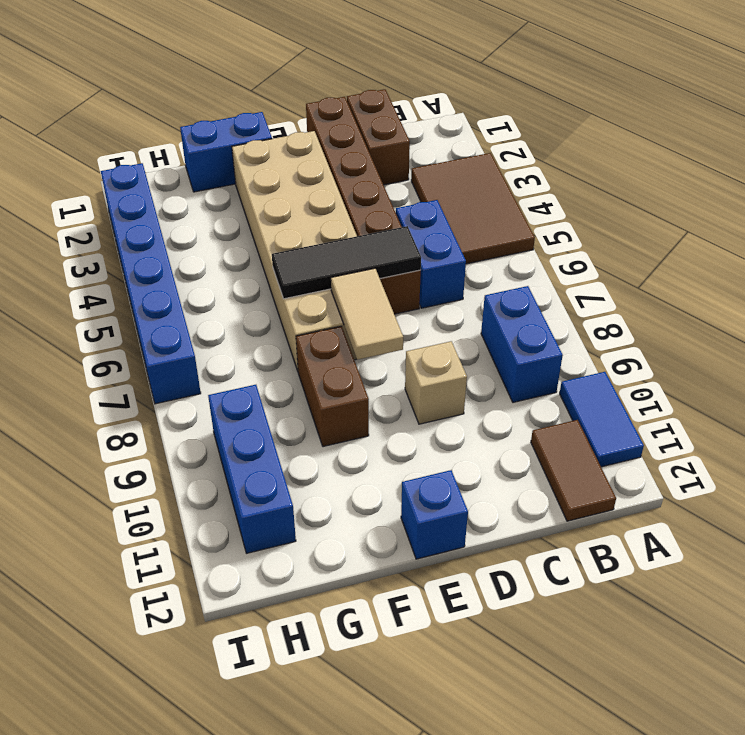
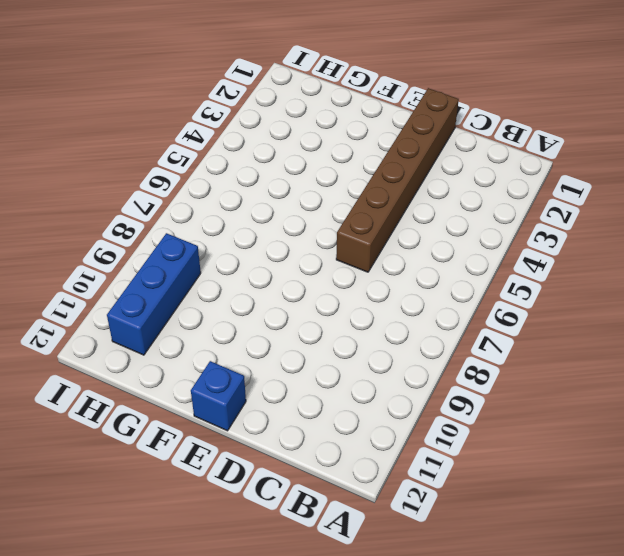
none -> brown 2x3 tile [411,153,535,264]
none -> blue 1x2 tile [560,372,644,467]
none -> blue 1x2 brick [481,286,563,402]

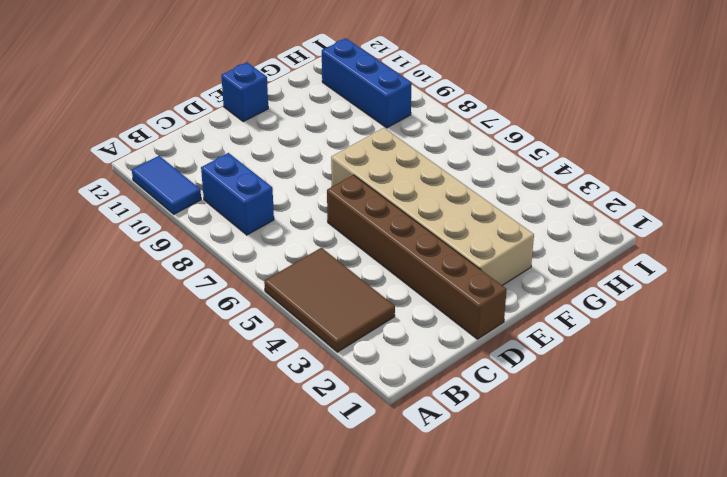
none -> brown 1x2 tile [531,420,616,521]
none -> brown 1x2 brick [347,89,410,185]
none -> blue 1x2 brick [396,200,466,308]

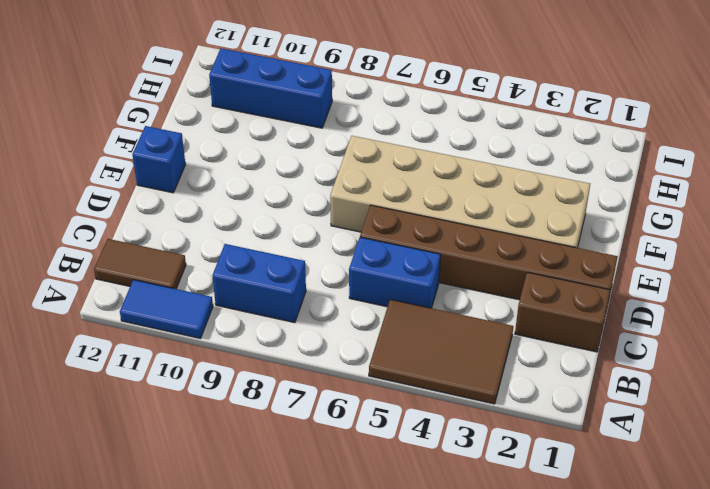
none -> tan 1x1 brick [405,341,467,424]
none -> blue 1x2 brick [180,112,272,192]
none -> brown 1x2 brick [296,326,369,447]

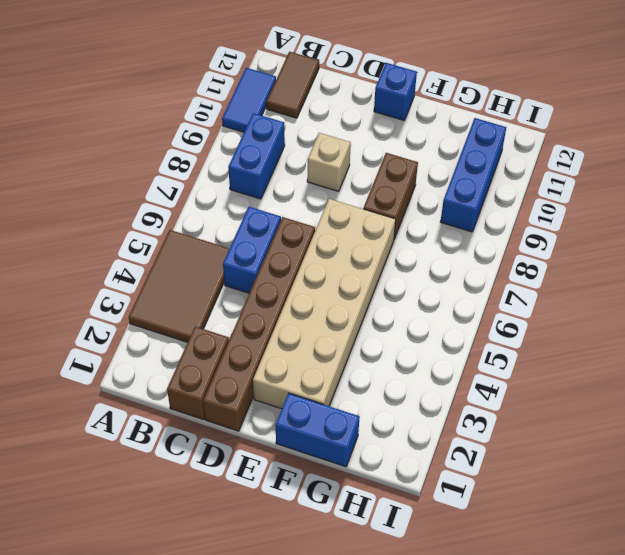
none -> blue 1x6 brick [101,163,201,404]
none -> black 1x3 tile [272,226,421,299]
none -> tan 1x2 tile [331,268,403,360]

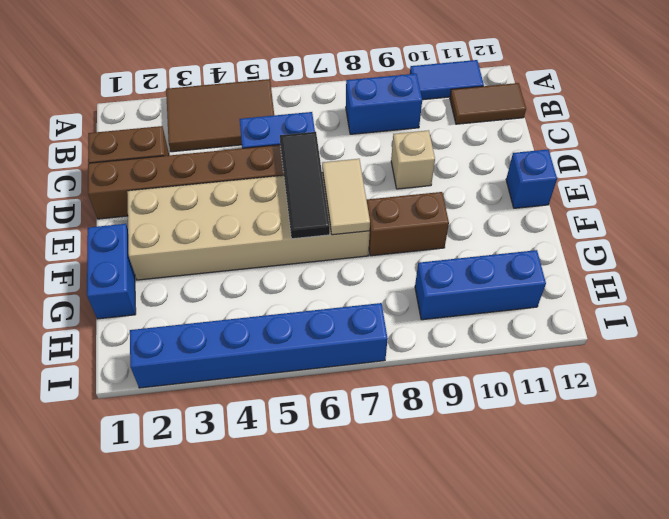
tan 1x2 tile [322,159,370,235] -> tan 1x2 tile turned to [331,268,403,360]

